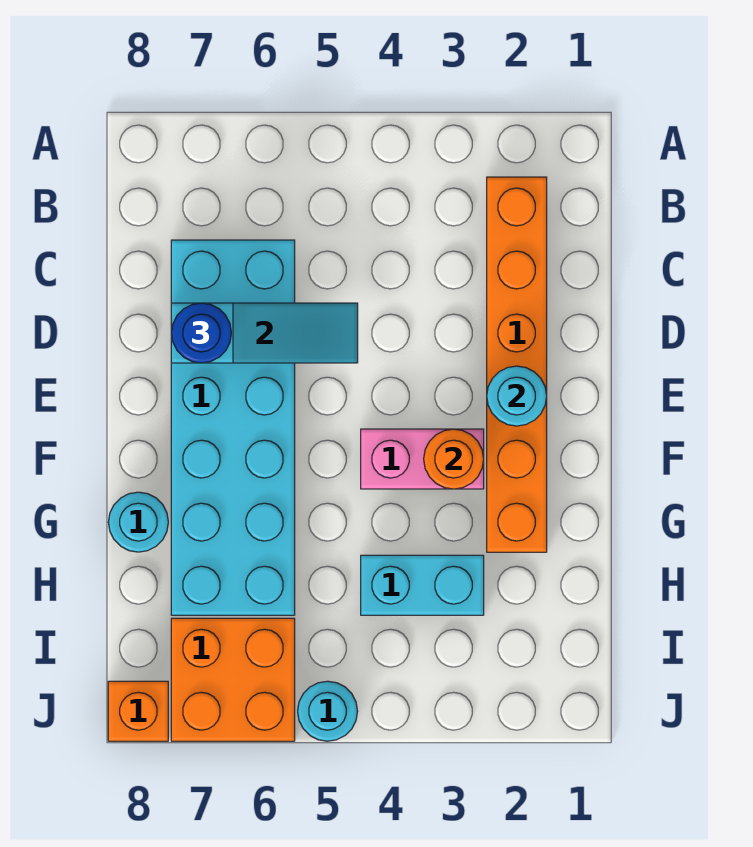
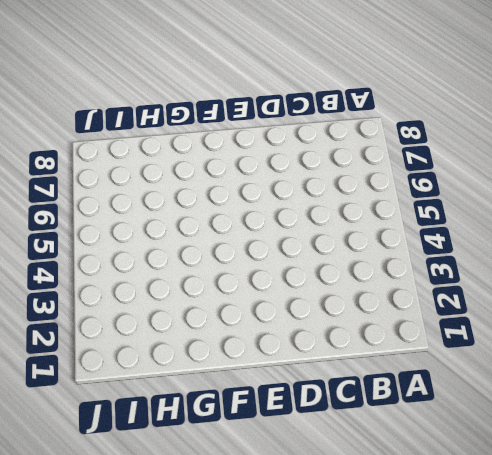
none -> orange 1x6 brick [487,177,547,552]
none -> cyan 2x6 brick [171,240,295,615]
none -> pink 1x2 brick [361,429,484,489]

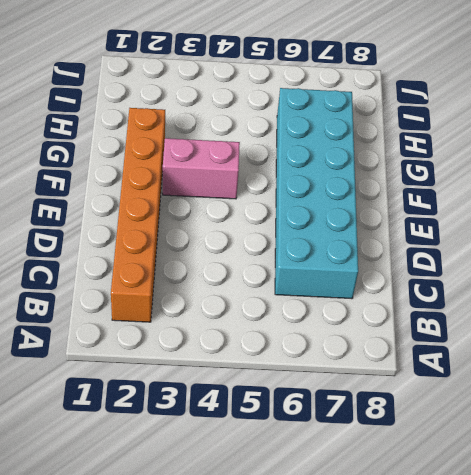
none -> cyan 1x1 round brick [108,492,168,552]
none -> cyan 1x2 brick [361,555,484,615]
none -> orange 2x2 brick [171,618,295,741]

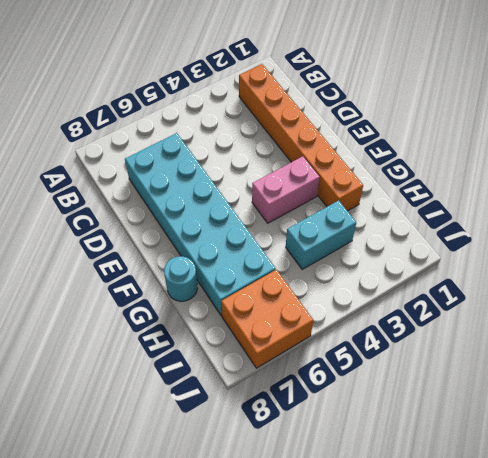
none -> cyan 1x1 round brick [298,681,358,741]
none -> orange 1x1 brick [108,681,168,741]
none -> cyan 1x3 slope [171,303,358,363]

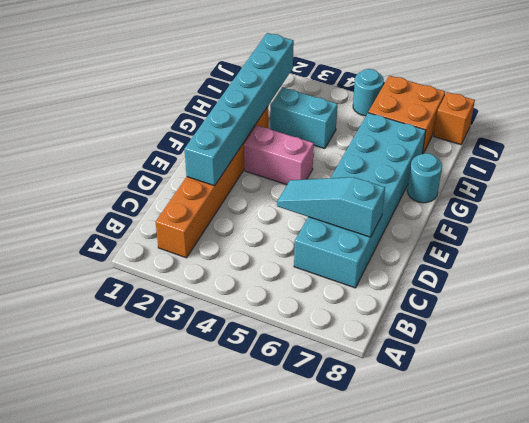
cyan 1x6 brick [185,33,294,186] -> cyan 1x1 round brick [487,366,547,426]
none -> orange 1x1 round brick [424,429,484,489]
none -> blue 1x1 round brick [171,303,231,363]

